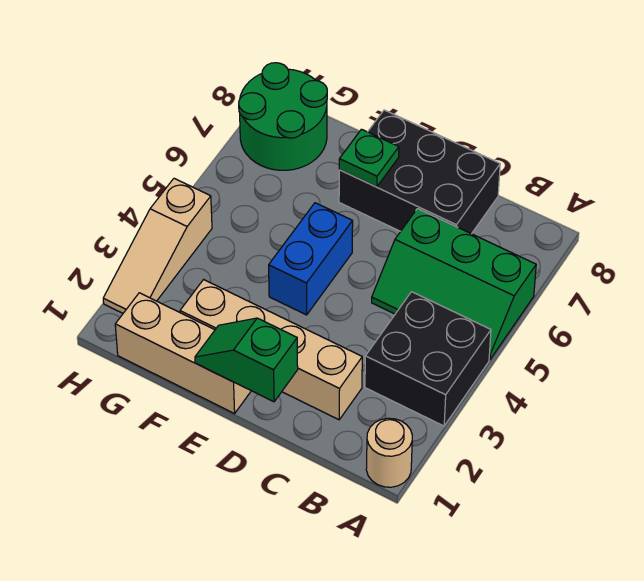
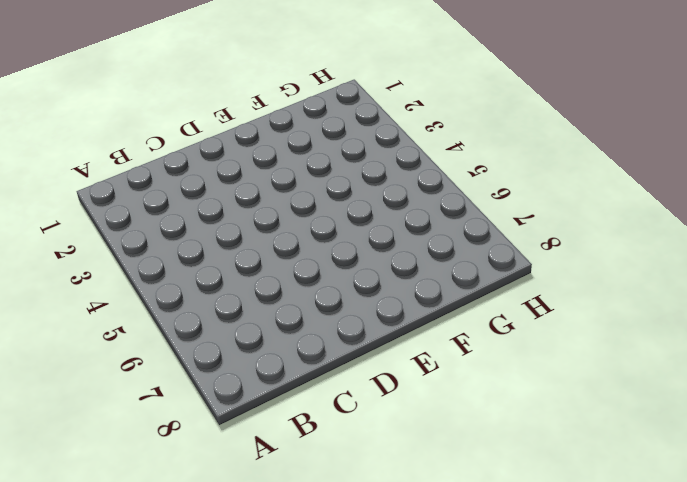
none -> tan 1x1 round brick [366,418,412,487]
none -> black 2x2 brick [365,292,491,426]

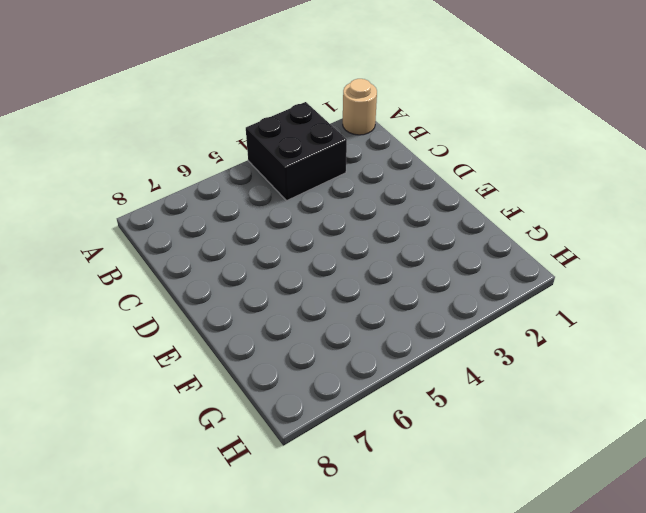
none -> green 2x3 slope [372,209,536,360]
none -> tan 1x4 brick [180,280,362,420]

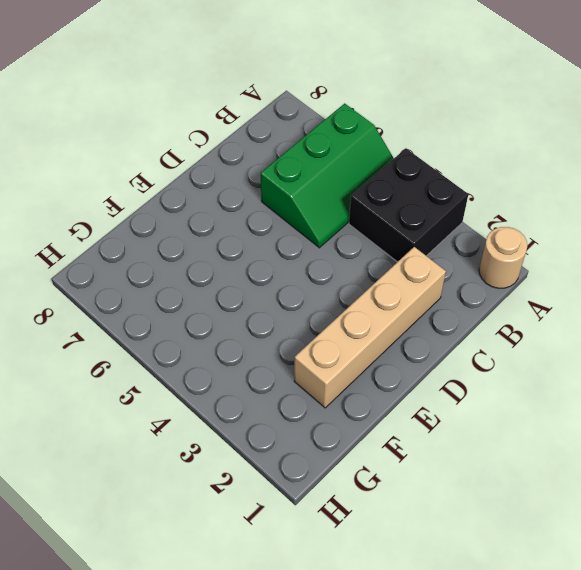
none -> black 2x3 brick [339,110,500,234]
none -> tan 1x3 brick [115,293,251,414]

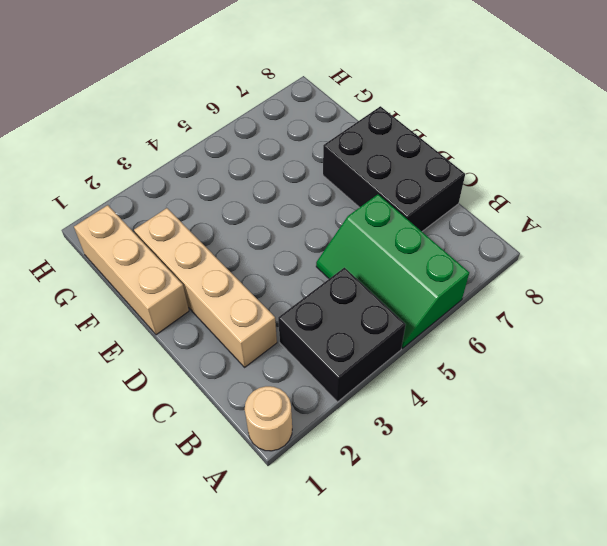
none -> blue 1x2 brick [269,203,353,315]
none -> green 2x2 round brick [239,63,327,170]

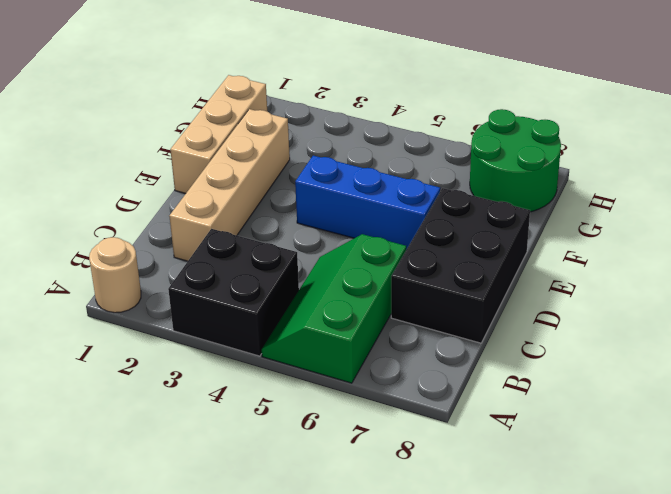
blue 1x3 brick [295,156,440,250] -> blue 1x2 brick [269,203,353,315]
none -> tan 1x3 slope [103,178,212,313]
none -> green 1x2 slope [195,318,298,402]

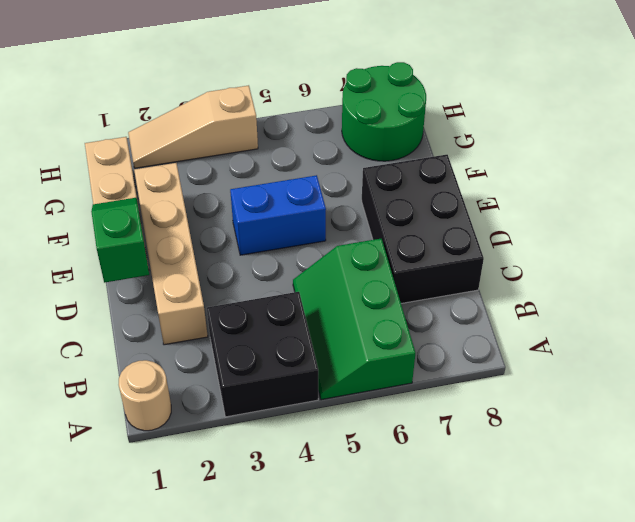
none -> green 1x1 plate [339,129,399,187]

